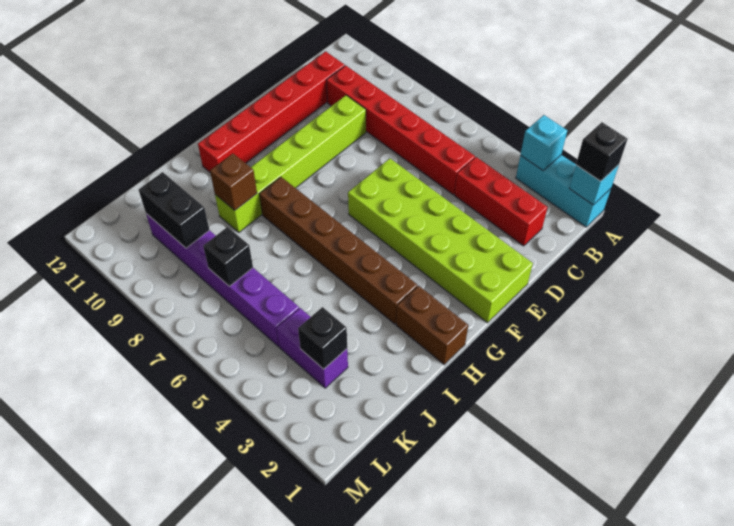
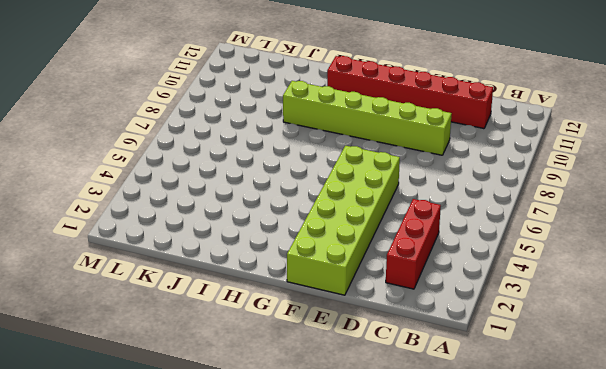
none -> cyan 1x3 brick [516,155,611,227]
none -> red 1x6 brick [326,65,475,195]
none -> brown 1x2 brick [396,286,468,365]

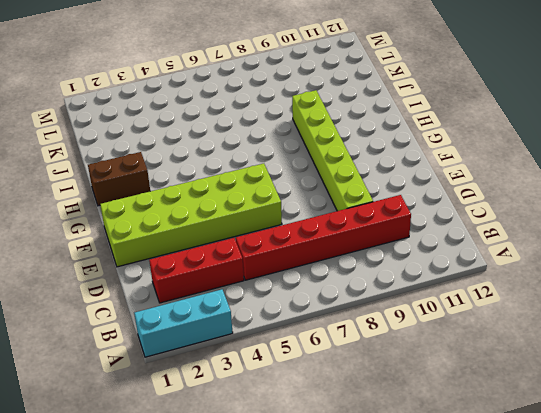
none -> red 1x6 brick [198,51,345,172]
none -> brown 1x6 brick [259,177,418,324]
none -> purple 1x2 brick [277,308,348,388]

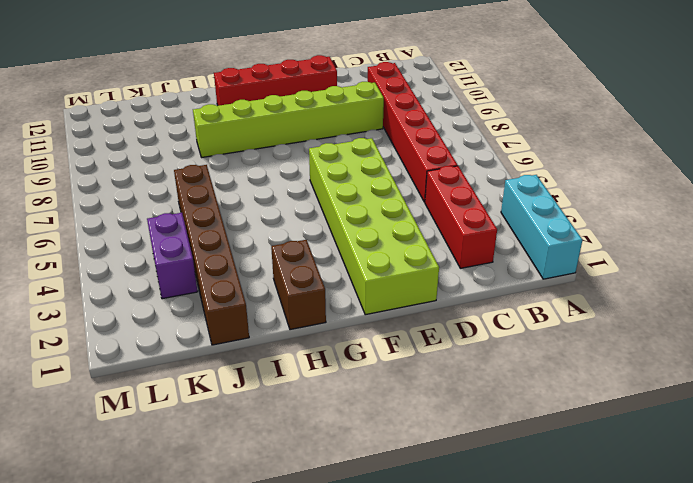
red 1x4 brick [214,55,337,106] -> red 1x6 brick [198,51,345,172]
brown 1x6 brick [174,165,249,345] -> brown 1x6 brick moved to [259,177,418,324]
none -> purple 1x6 brick [146,214,299,347]
none -> cyan 1x1 brick [569,165,619,205]
none -> cyan 1x1 brick [521,115,567,170]

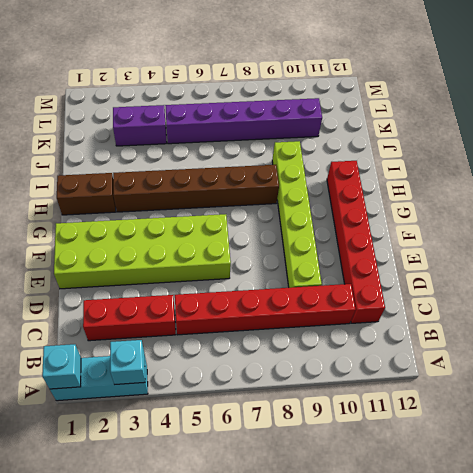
none -> brown 1x1 brick [210,154,257,210]
none -> black 1x1 brick [298,307,347,369]
none -> black 1x1 brick [203,227,253,286]

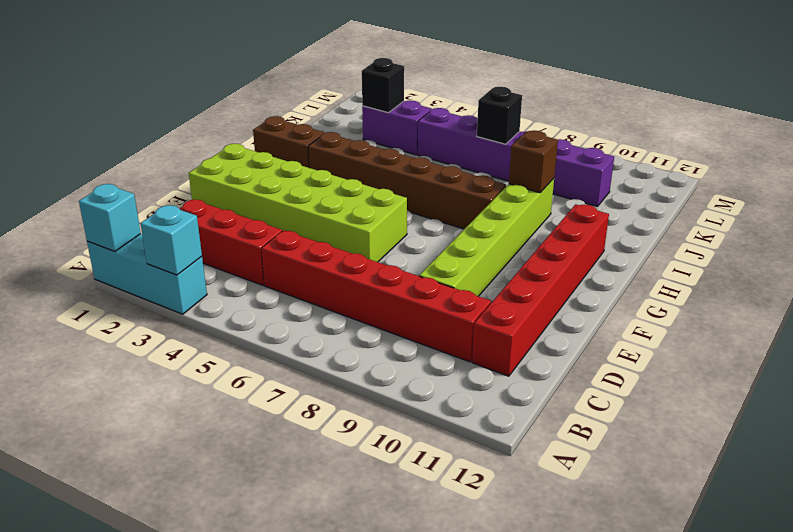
none -> black 1x2 brick [139,172,209,248]
none -> black 1x1 brick [576,122,627,181]

